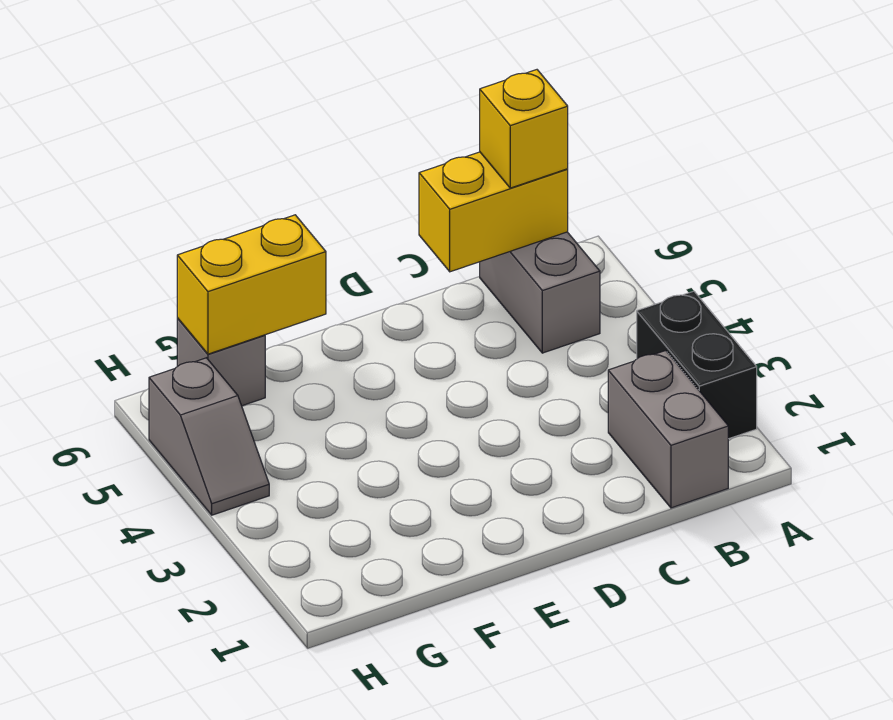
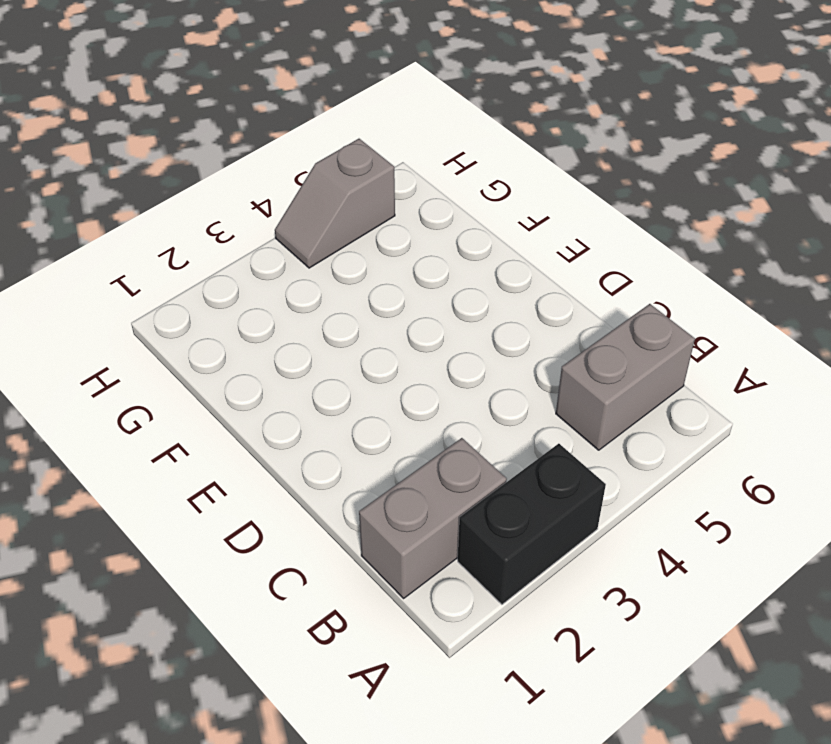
none -> grey 1x1 brick [177,318,265,406]
none -> yellow 1x2 brick [419,152,568,272]

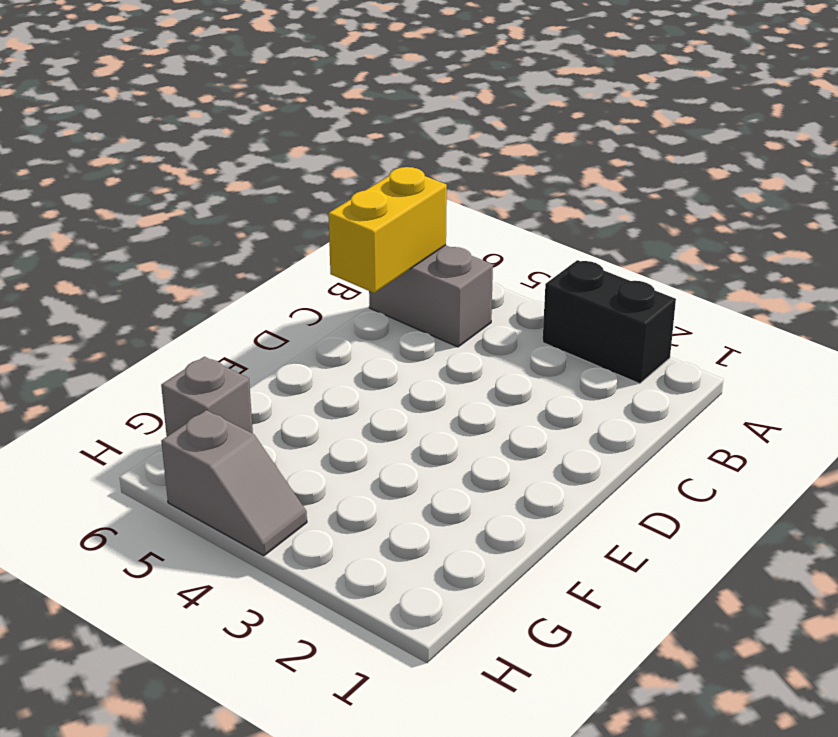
none -> grey 1x2 brick [608,351,728,508]
none -> yellow 1x2 brick [177,215,326,354]

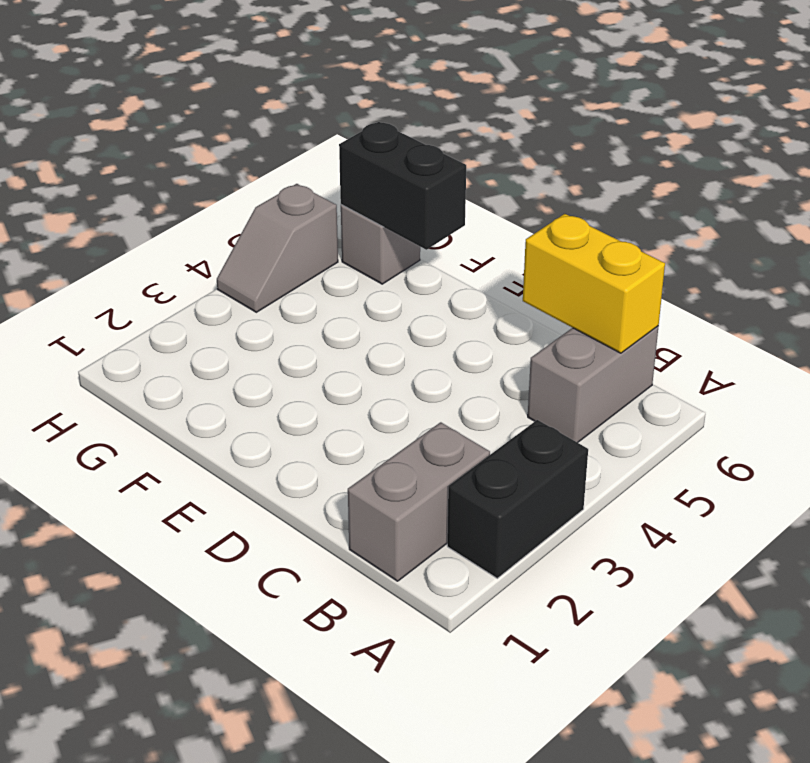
black 1x2 brick [339,122,466,250] -> yellow 1x2 brick [177,215,326,354]
none -> yellow 1x1 brick [480,70,568,188]

